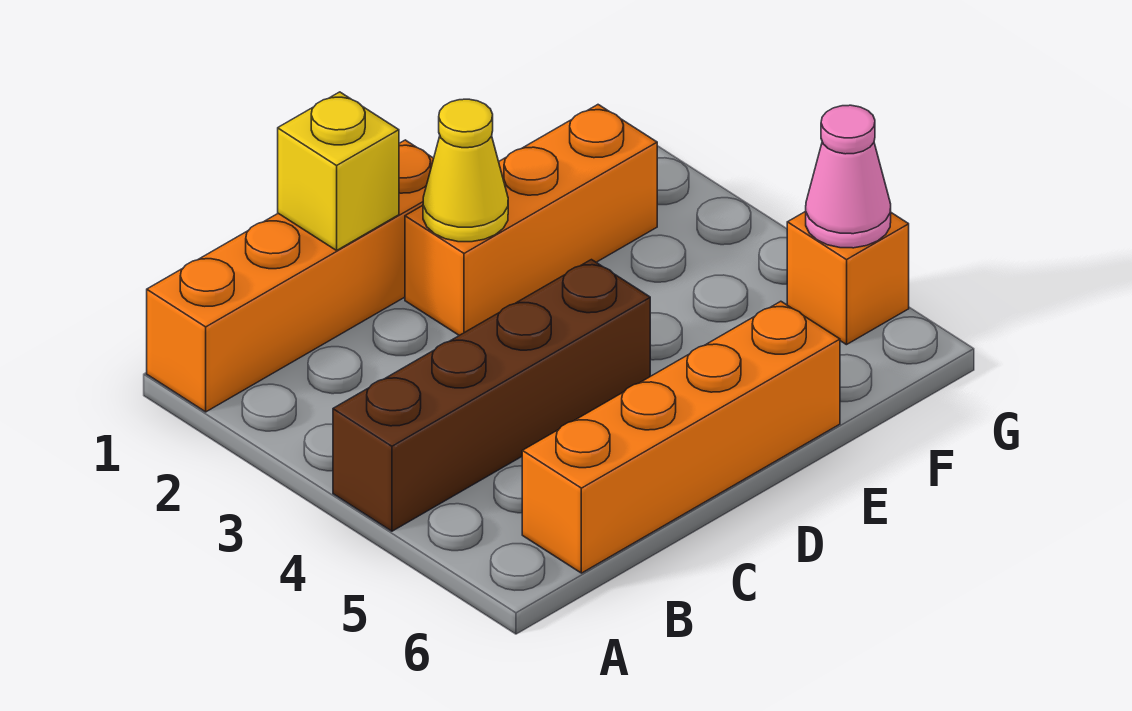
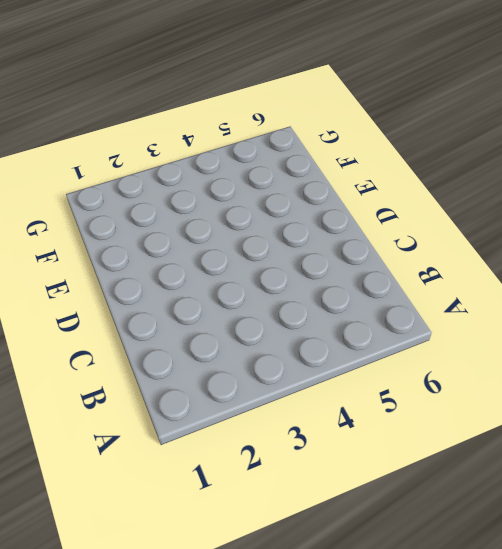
none -> orange 1x4 brick [147,140,434,412]
none -> brown 1x4 brick [333,260,650,531]

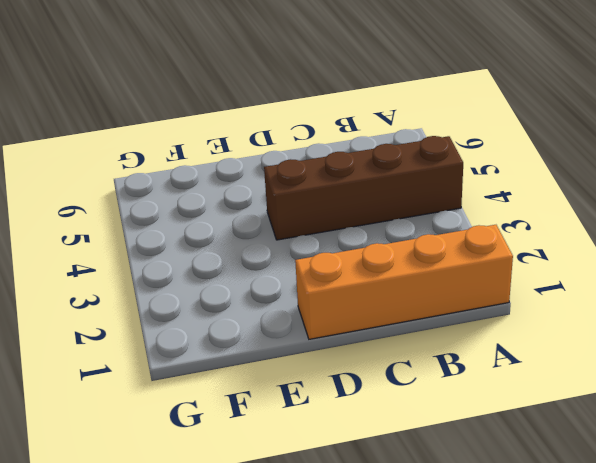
none -> orange 1x4 brick [522,301,840,573]
none -> orange 1x3 brick [405,105,657,335]

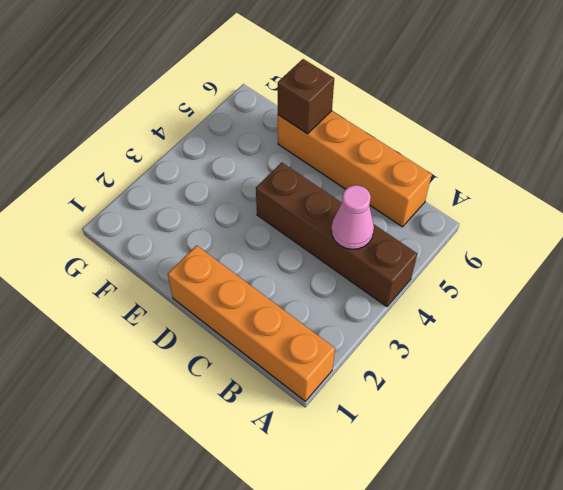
pink 1x1 cone [331,185,374,249] -> pink 1x1 cone moved to [806,105,891,248]
brown 1x1 brick [278,59,334,134] -> none
none -> orange 1x3 brick [405,105,657,335]
none -> orange 1x1 brick [787,211,909,345]

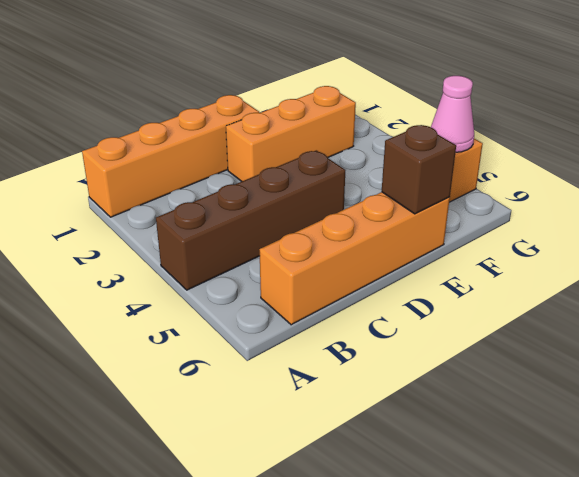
brown 1x1 brick [382,125,456,214] -> none
none -> yellow 1x1 brick [278,92,399,250]
none -> yellow 1x1 cone [423,99,508,242]

